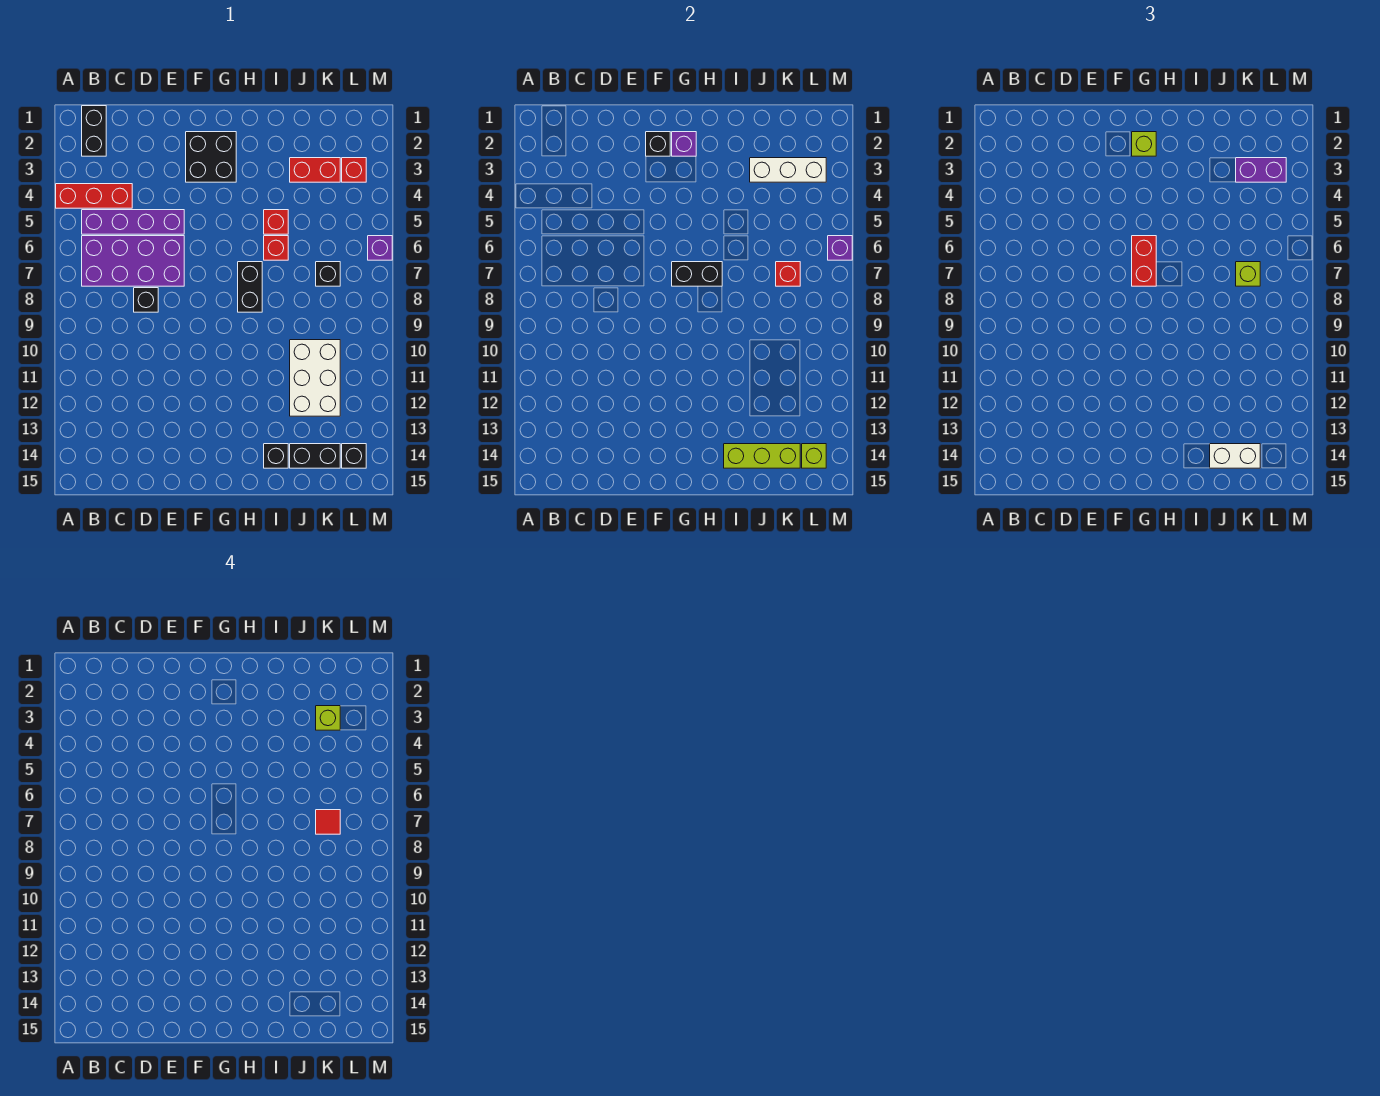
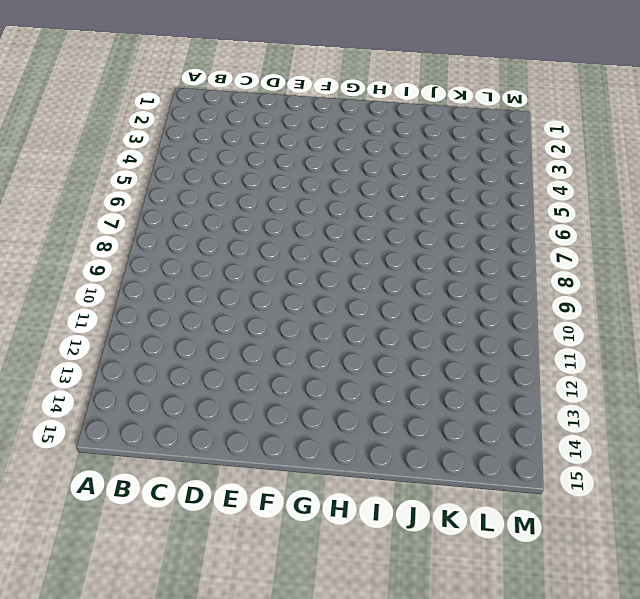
none -> red 1x3 brick [56,184,132,208]
none -> black 1x2 brick [82,106,106,156]
none -> purple 1x4 brick [82,210,184,234]
none -> purple 2x4 brick [82,236,184,286]

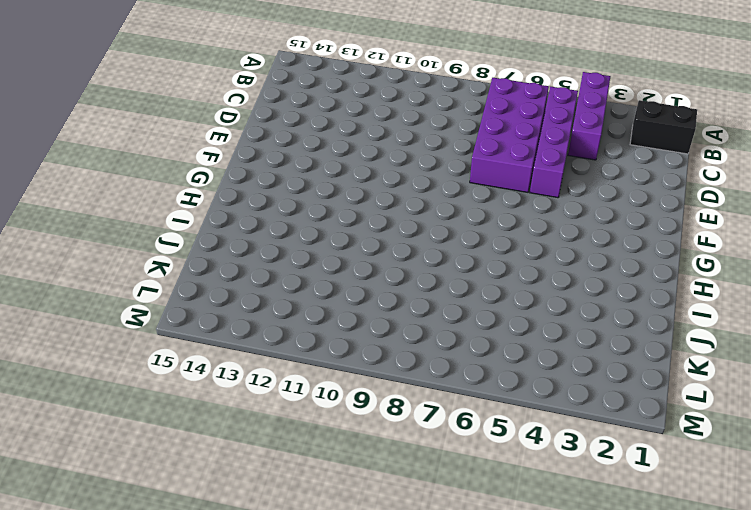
purple 1x3 brick [568,72,611,160] -> red 1x3 brick [56,184,132,208]
none -> black 1x1 brick [134,288,158,312]
none -> black 2x2 brick [186,132,236,182]
none -> black 1x2 brick [238,262,262,312]
none -> red 1x1 brick [264,210,288,234]

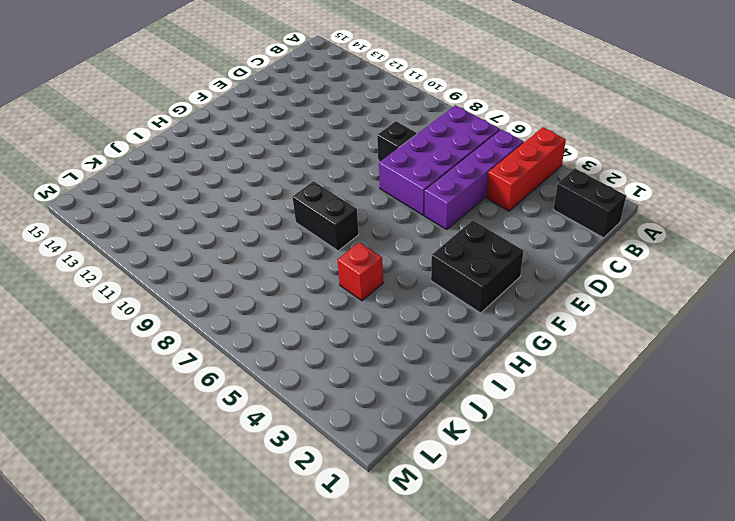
none -> red 1x1 brick [264,236,288,260]
none -> black 1x1 brick [264,444,288,468]
none -> red 1x2 brick [290,158,340,182]
none -> white 2x3 brick [290,340,340,416]

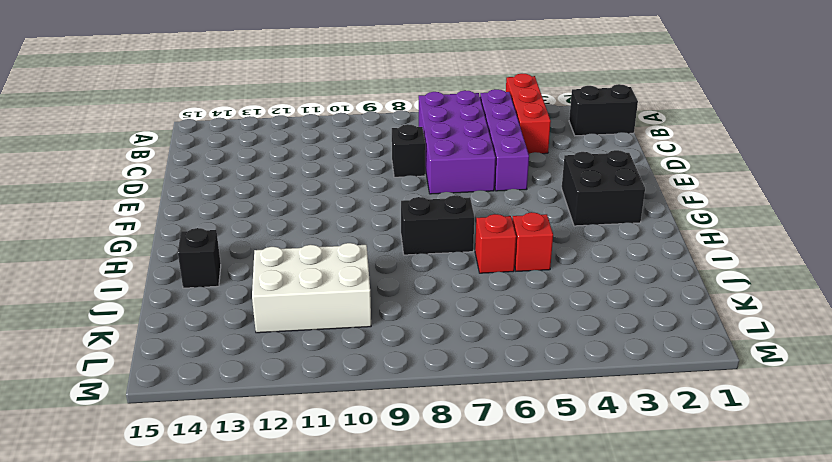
none -> red 1x2 brick [290,158,340,182]
none -> black 1x2 brick [290,444,340,468]
none -> black 1x1 brick [316,262,340,286]
none -> red 1x1 brick [342,158,366,182]

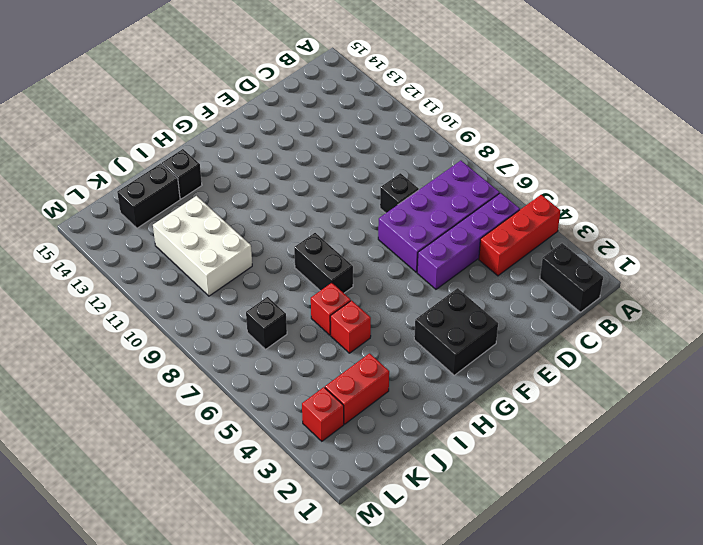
none -> black 1x1 brick [342,444,366,468]
none -> purple 1x1 brick [368,236,392,260]
none -> black 1x1 brick [646,132,670,156]
none -> purple 1x1 brick [672,132,696,156]

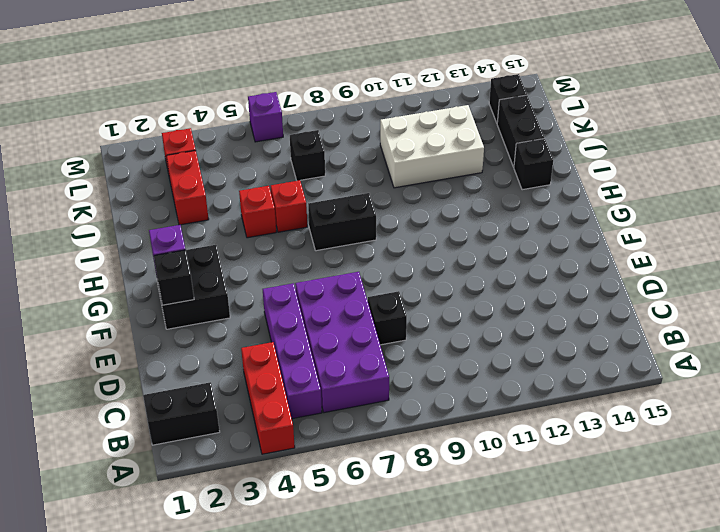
none -> black 1x2 brick [672,262,722,286]
none -> lime 1x3 brick [724,444,800,468]
none -> white 1x3 brick [750,158,826,182]
none -> red 1x1 brick [776,262,800,286]

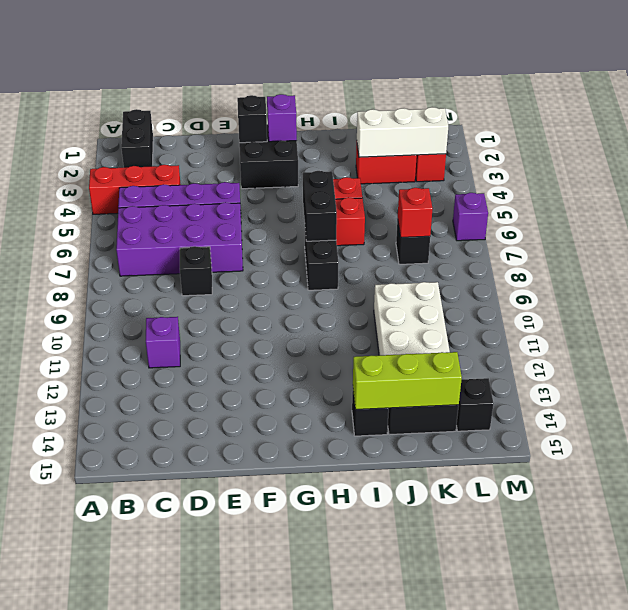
purple 1x1 brick [146,317,180,368] -> purple 1x1 brick moved to [828,236,852,260]
black 1x2 brick [303,171,337,241] -> black 1x2 brick turned to [672,262,722,286]
none -> lime 1x1 brick [802,444,826,468]
none -> lime 1x1 brick [1132,132,1156,156]
none -> red 1x2 brick [1132,236,1156,286]
none -> white 1x2 brick [1210,444,1260,468]

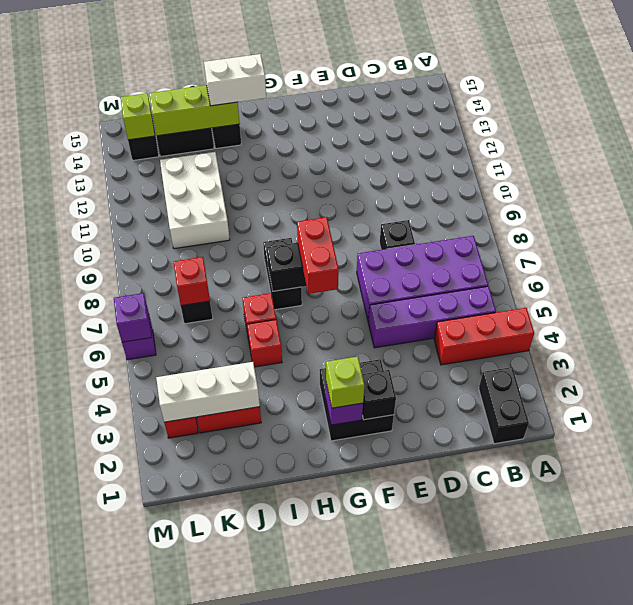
white 1x2 brick [204,54,266,106] -> white 1x2 brick moved to [1210,444,1260,468]
none -> purple 1x2 brick [1236,158,1286,182]
none -> lime 1x1 brick [1236,262,1260,286]
none -> lime 1x1 brick [316,706,340,730]
none -> red 1x1 tile [316,810,340,834]

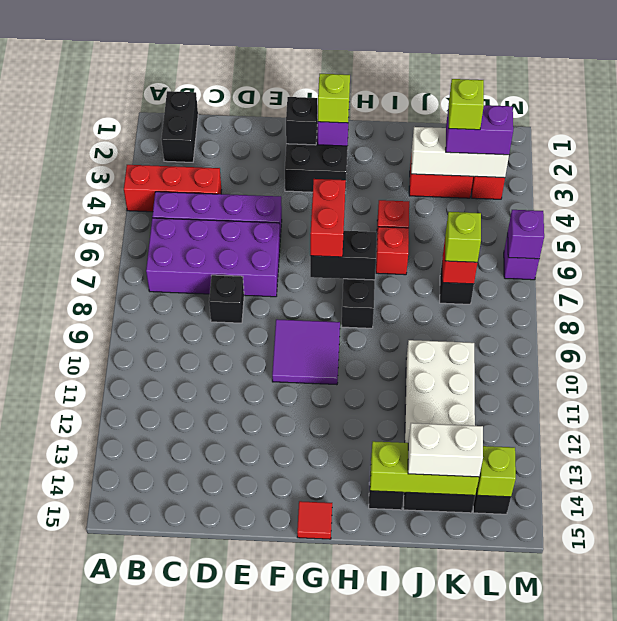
purple 2x2 tile [272,319,340,385] -> none
red 1x1 tile [297,501,332,539] -> red 1x1 tile moved to [316,810,340,834]

